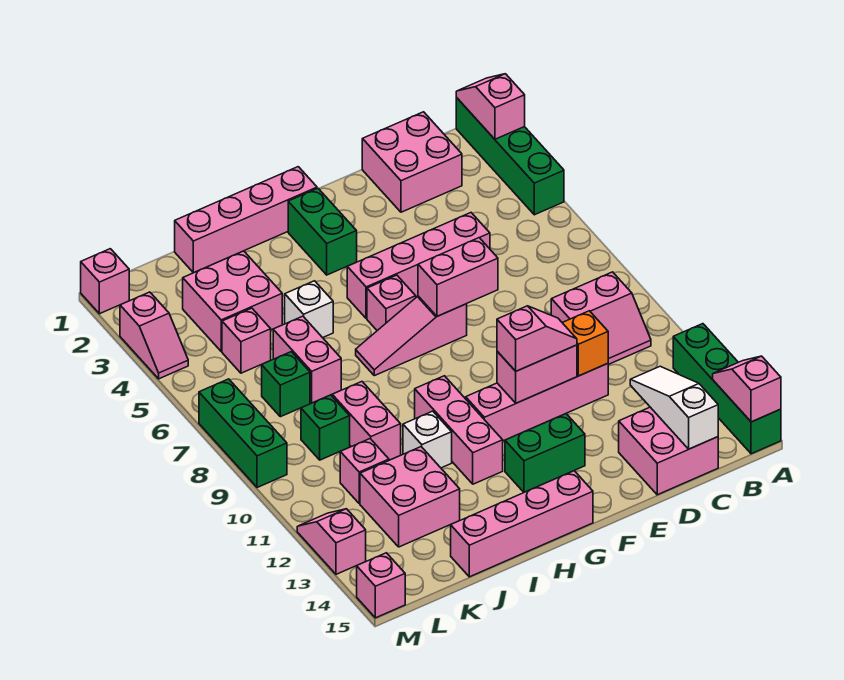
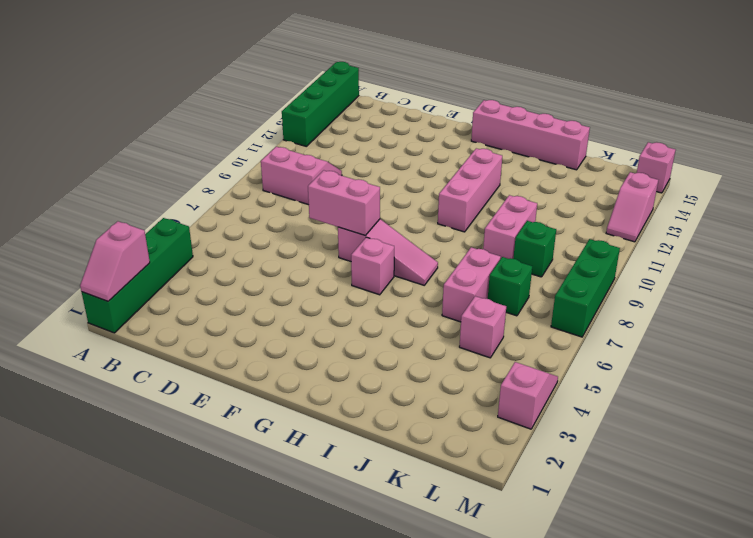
none -> pink 2x2 brick [362,112,462,212]
none -> pink 2x2 brick [619,407,718,495]
none -> pink 1x4 brick [347,213,490,319]
none -> pink 1x4 brick [466,364,608,441]

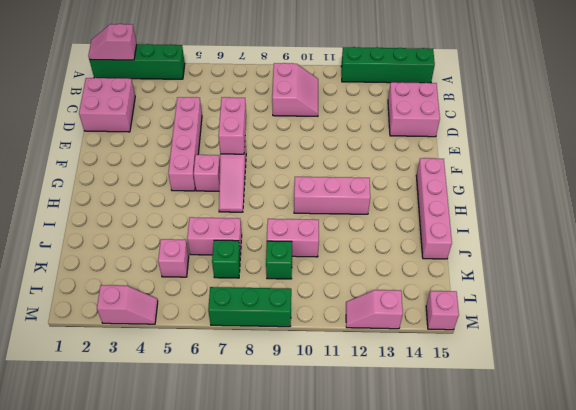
none -> pink 1x4 brick [466,364,608,441]
none -> green 1x2 brick [505,414,585,492]
none -> pink 1x4 brick [175,167,317,273]
none -> green 1x2 brick [288,188,357,275]

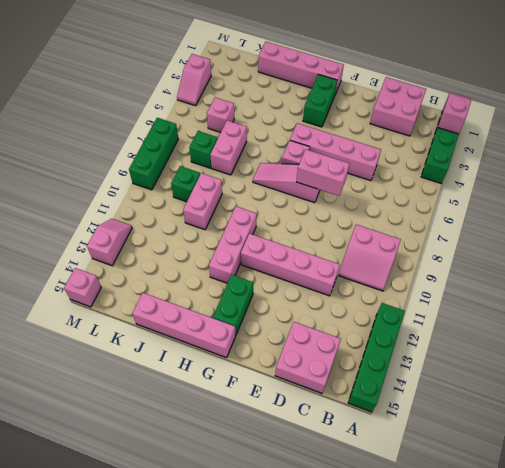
green 1x2 brick [213,275,253,335] -> green 1x2 brick turned to [505,414,585,492]
none -> white 1x1 brick [285,281,333,338]
none -> white 1x1 brick [403,411,452,468]
none -> pink 2x2 brick [183,251,282,351]
none -> pink 2x2 brick [360,447,460,547]

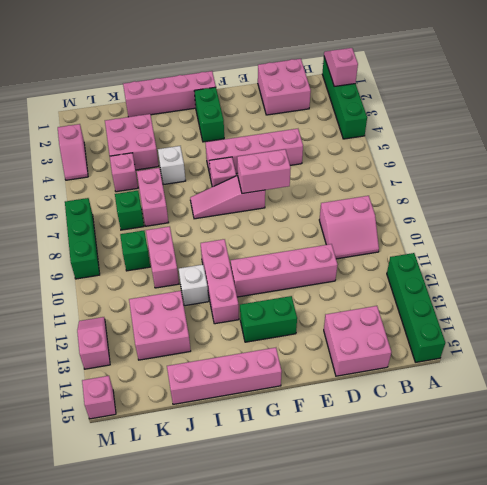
none -> pink 1x1 brick [340,439,389,504]
none -> pink 1x1 brick [81,249,129,314]
none -> pink 1x2 slope [713,356,781,422]
none -> white 1x3 slope [630,366,718,449]

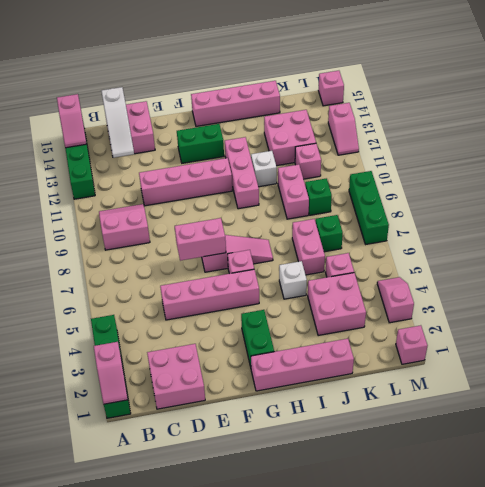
none -> orange 1x1 brick [562,311,608,376]
none -> pink 1x2 brick [497,345,577,403]
none -> pink 1x2 slope [497,306,577,371]

